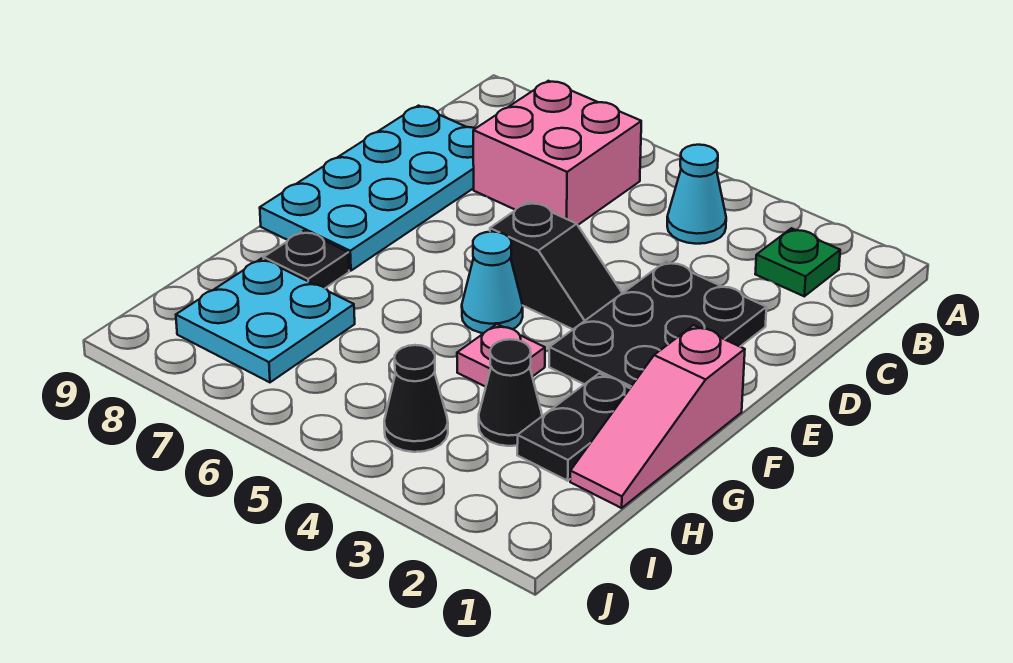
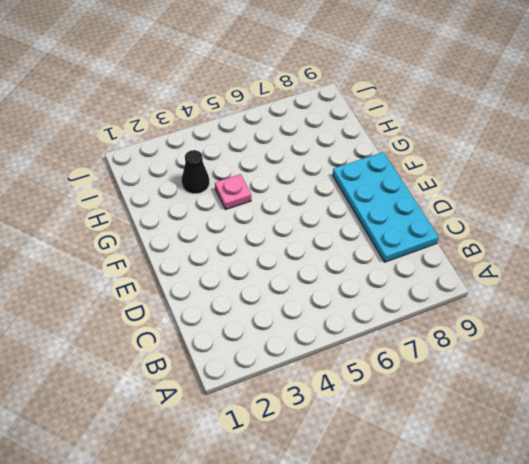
none -> green 1x1 plate [755,228,840,296]
none -> cyan 1x1 cone [667,145,726,244]
none -> pink 2x2 brick [473,81,641,225]

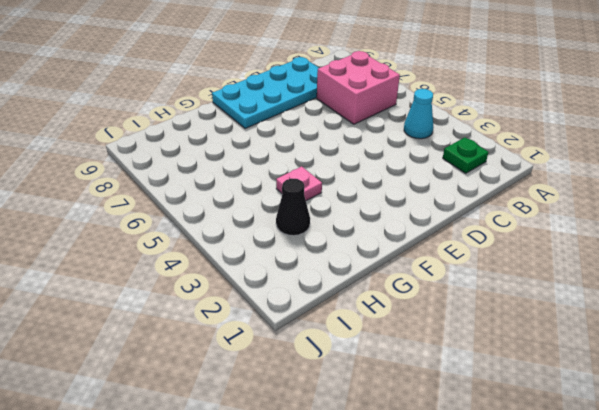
none -> black 2x3 plate [549,261,767,388]
none -> black 1x2 slope [490,202,622,329]
none -> pink 1x3 slope [570,325,745,508]

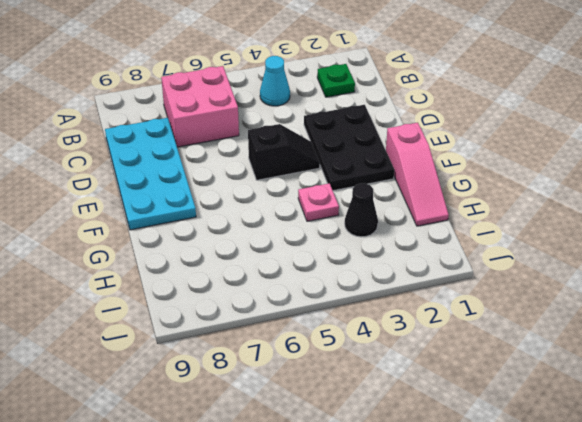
none -> cyan 1x1 cone [462,232,523,333]
none -> black 1x2 plate [517,374,630,481]
none -> black 1x1 plate [263,231,349,288]

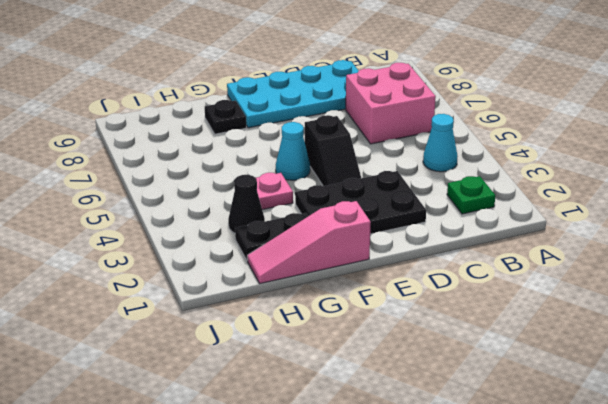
none -> cyan 2x2 plate [176,259,355,382]
none -> black 1x1 cone [384,345,448,452]

